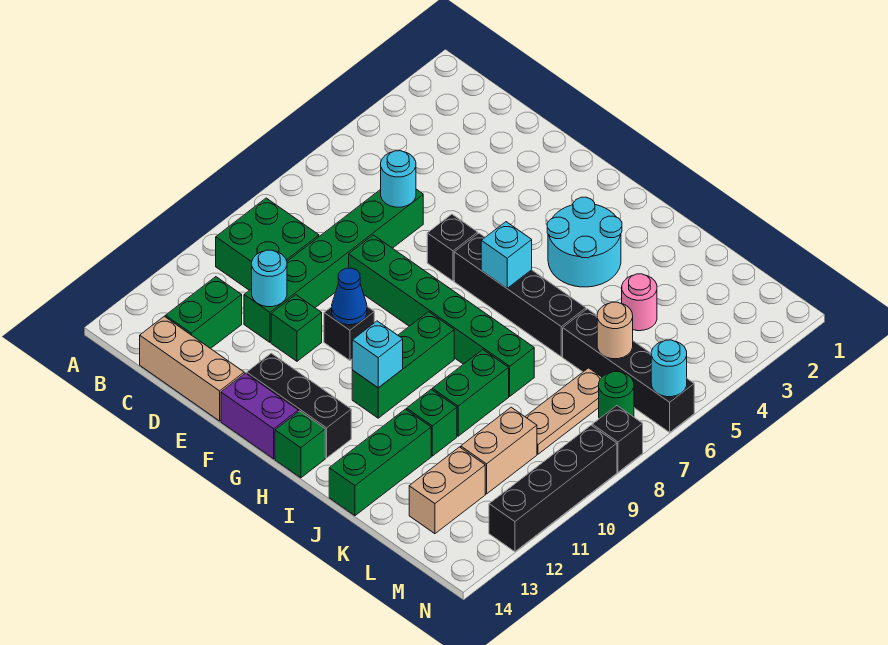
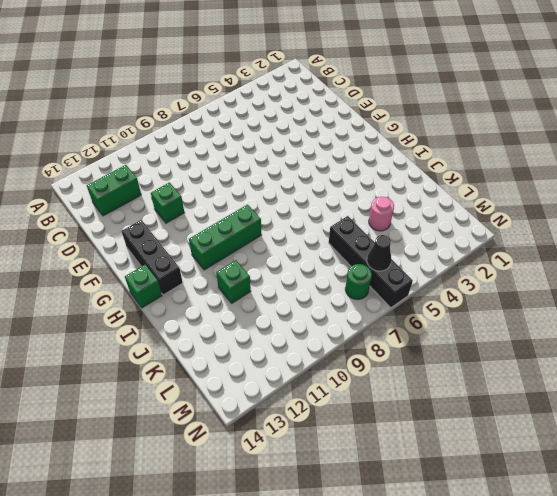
black 1x1 cone [367,235,391,271] -> none
none -> green 2x2 brick [216,198,319,290]
none -> tan 1x3 brick [140,316,244,421]
none -> green 1x6 brick [244,189,423,342]
none -> green 1x6 brick [349,235,534,396]

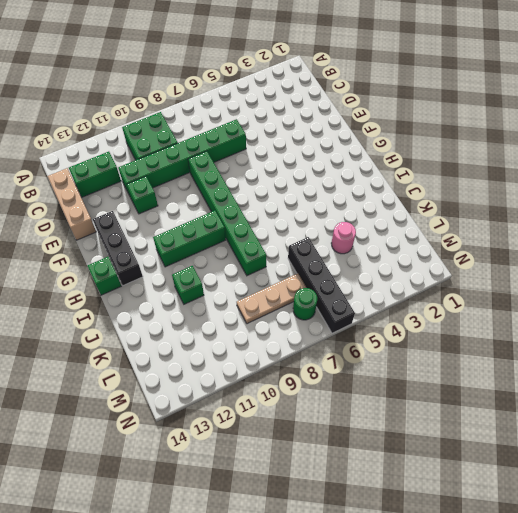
none -> black 1x1 brick [427,214,478,281]
none -> black 1x1 brick [324,307,374,360]
none -> purple 1x2 brick [221,373,298,459]
none -> black 1x4 brick [454,233,586,357]

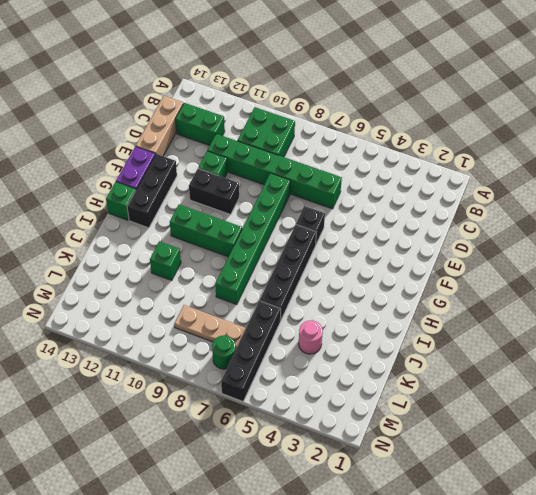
black 1x2 brick [189,169,239,215] -> black 1x1 brick [324,307,374,360]
none -> cyan 2x2 round brick [547,197,622,287]
none -> green 1x2 brick [432,350,509,436]
none -> green 1x3 brick [329,409,431,516]
none -> tan 1x2 brick [461,407,537,494]

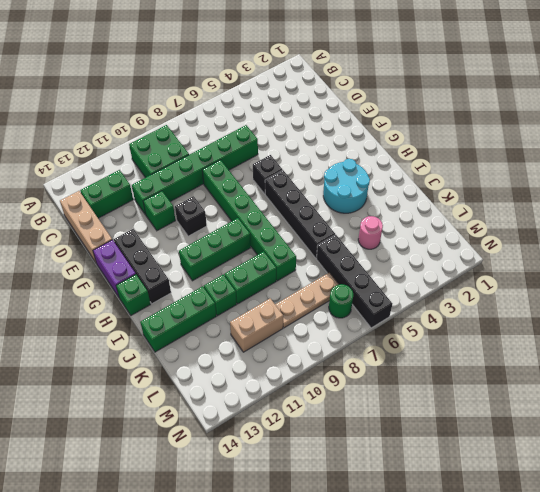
none -> tan 1x2 brick [409,447,485,534]
none -> black 1x1 brick [592,406,643,472]
none -> black 1x4 brick [489,425,617,552]
none -> cyan 1x1 round brick [381,151,416,207]

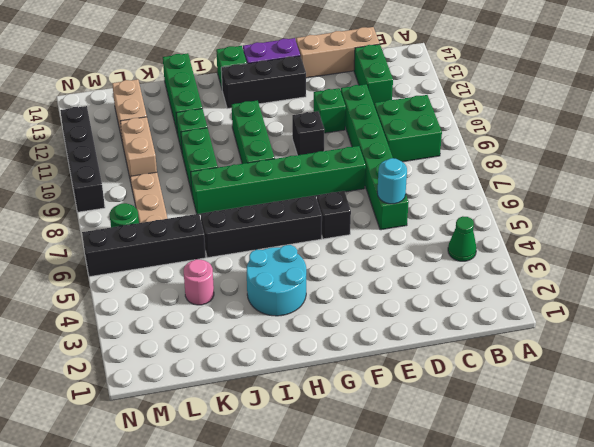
green 1x1 cone [448,216,477,261] -> none
none -> black 1x1 brick [592,406,643,472]
none -> cyan 1x1 round brick [252,250,287,307]
none -> blue 1x1 cone [332,268,367,325]
none -> cyan 1x1 brick [481,222,532,288]

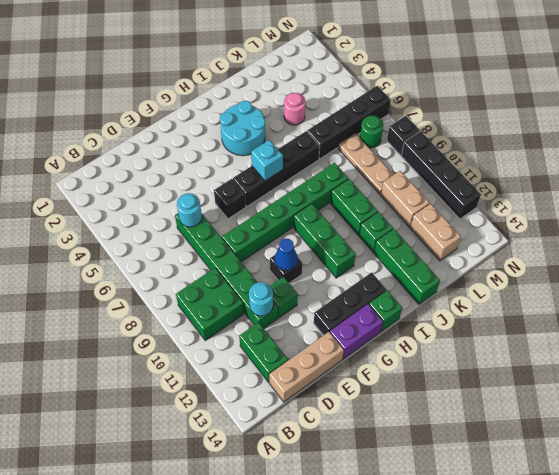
none -> cyan 1x1 brick [352,321,403,388]
none -> tan 1x1 round brick [597,302,633,359]
none -> cyan 1x1 round brick [651,340,687,397]

